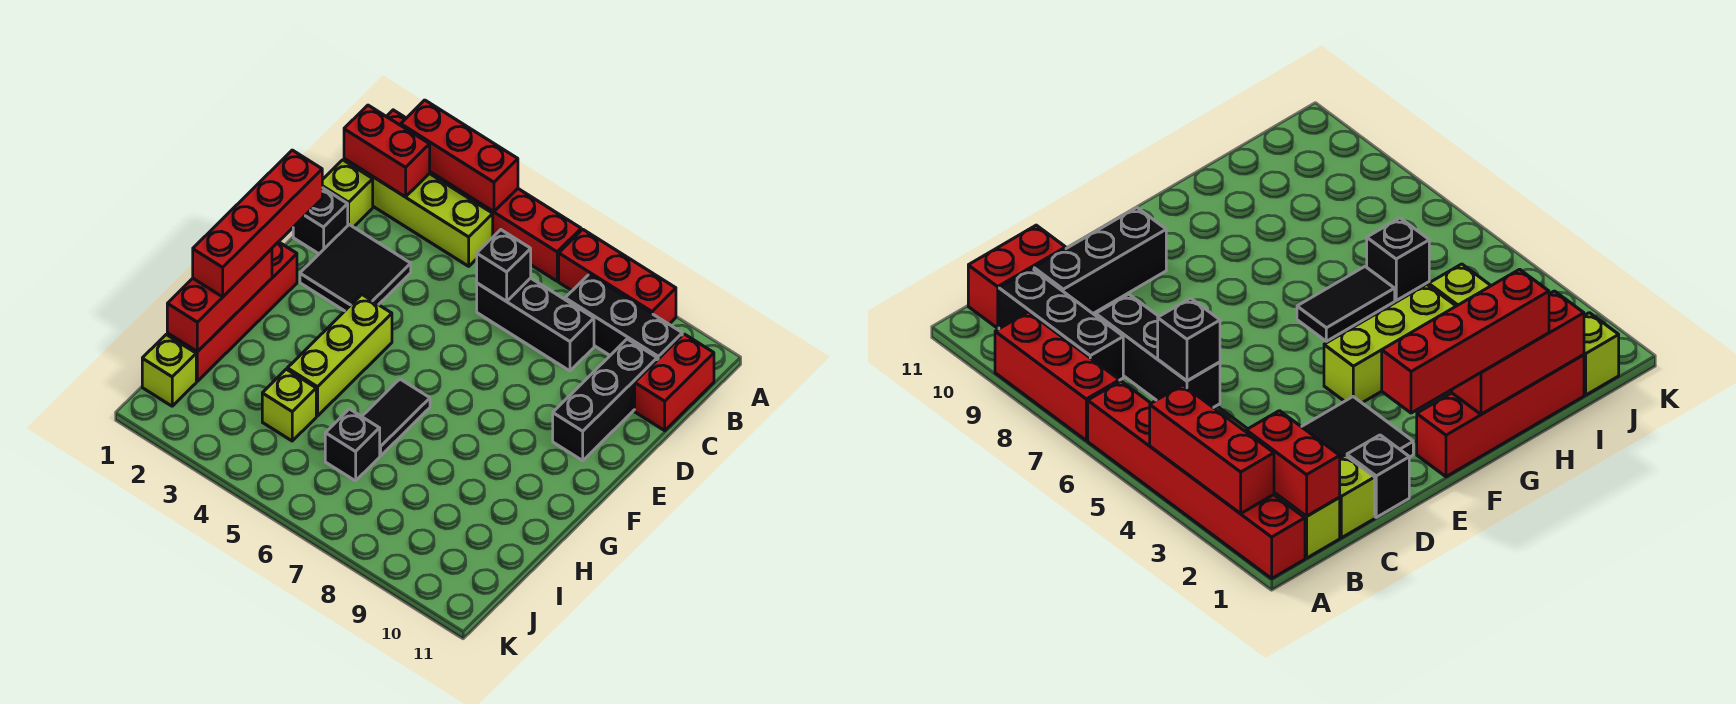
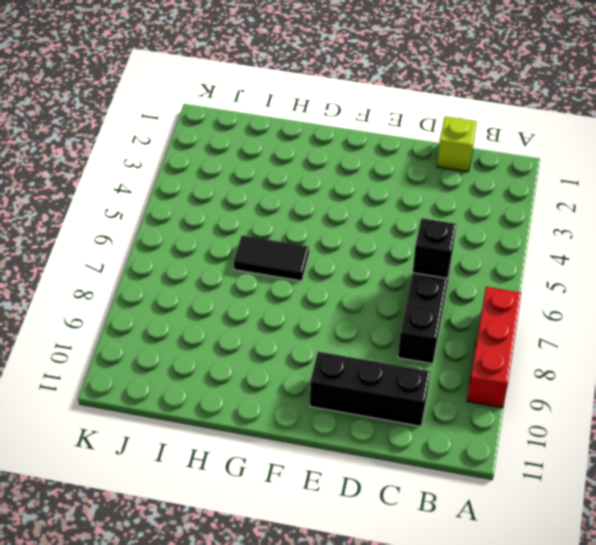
none -> red 1x6 brick [386,110,581,281]
none -> lime 1x4 brick [344,159,493,266]
none -> black 1x3 brick [565,274,682,360]

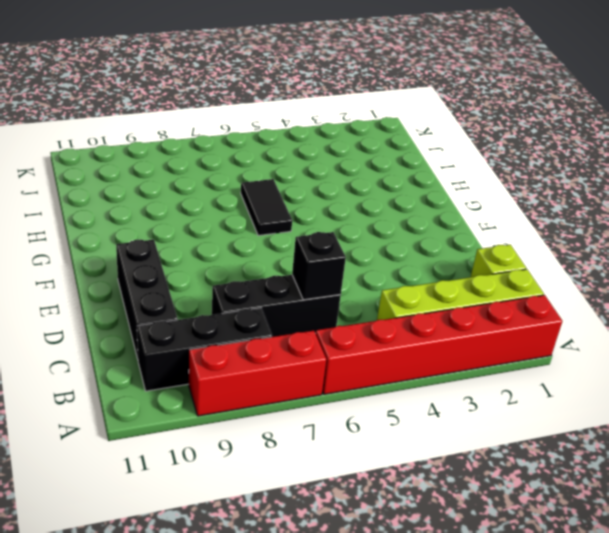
none -> red 1x2 brick [635,334,714,431]
none -> black 1x1 brick [293,188,348,254]
none -> black 2x2 tile [300,225,411,311]

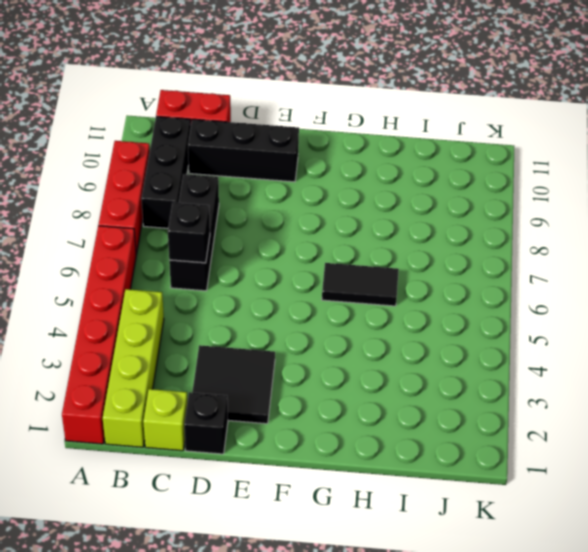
none -> red 1x4 brick [167,242,297,381]
none -> lime 1x3 brick [287,295,392,416]
none -> lime 1x1 brick [262,369,316,441]

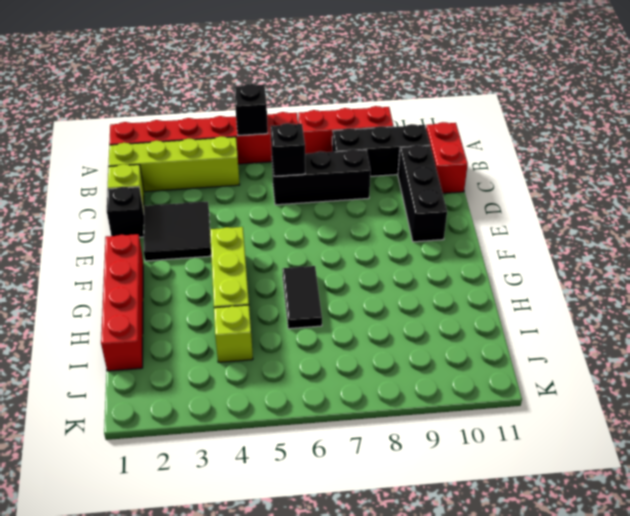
black 1x1 brick [234,84,268,136] -> black 1x1 brick moved to [325,409,380,481]
none -> lime 1x1 brick [142,335,196,406]
none -> red 1x3 brick [401,100,518,212]
none -> red 1x2 brick [344,105,430,197]

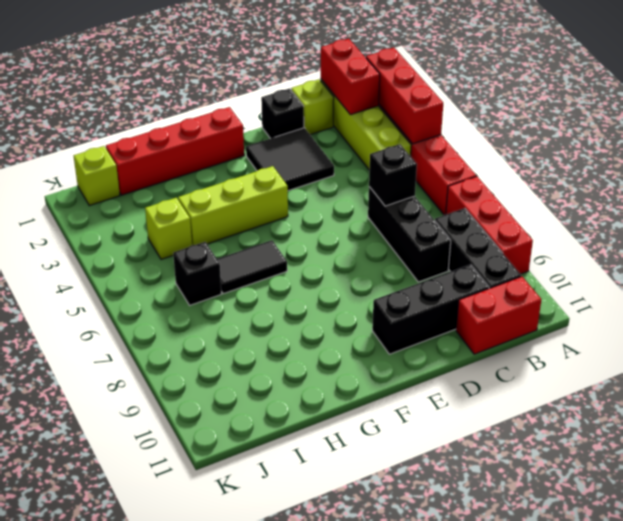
none -> red 1x3 brick [167,249,272,352]
none -> red 1x4 brick [193,150,322,297]

